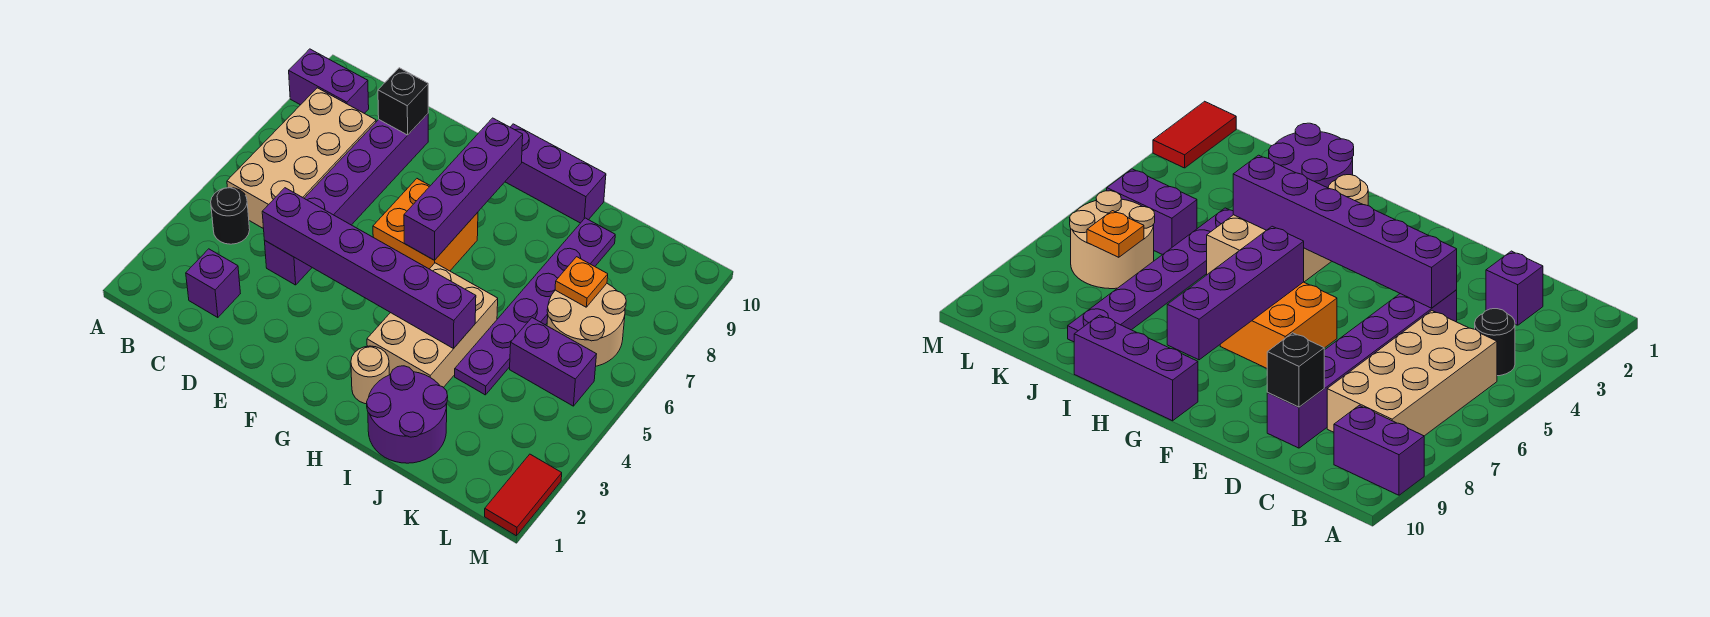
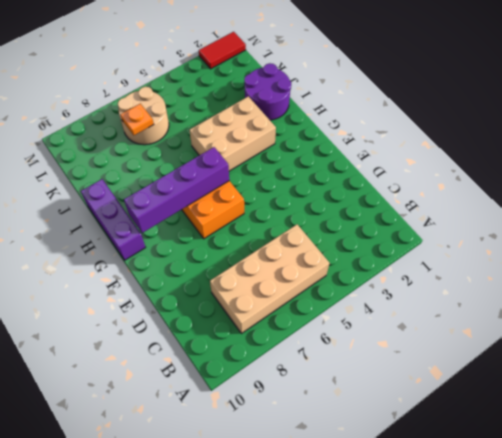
none -> purple 1x2 brick [289,49,369,113]
none -> black 1x1 round brick [211,188,250,244]
none -> purple 1x1 brick [186,249,240,318]

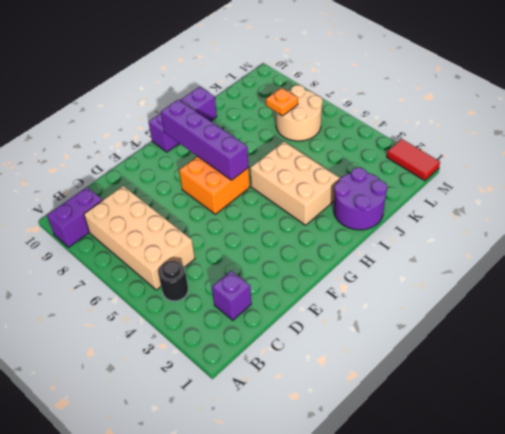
none -> purple 1x6 brick [265,114,428,285]
none -> tan 1x1 round brick [351,346,389,404]
none -> purple 1x6 plate [455,218,615,395]

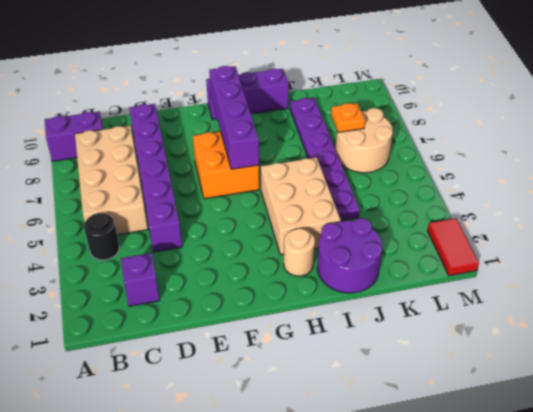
none -> purple 1x2 brick [510,318,597,406]
none -> purple 1x6 brick [262,188,476,349]
none -> black 1x1 brick [378,68,428,135]

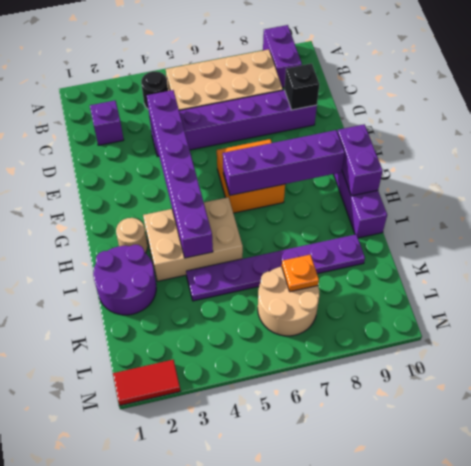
purple 1x2 brick [337,124,383,196] -> purple 1x2 brick moved to [510,318,597,406]

